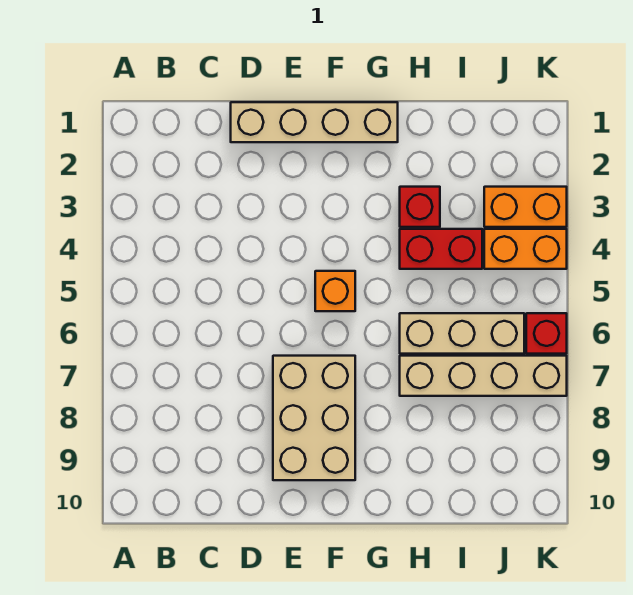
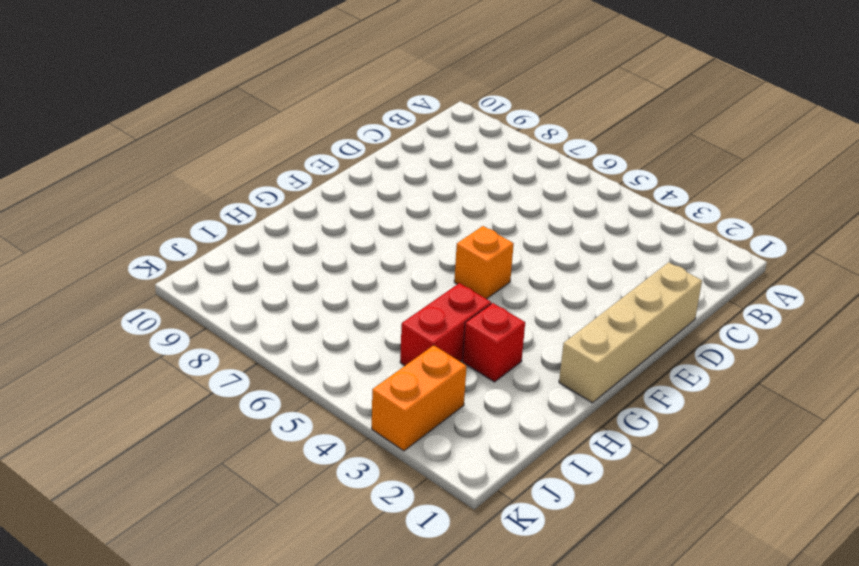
none -> tan 2x3 brick [273,356,355,480]
none -> tan 1x3 brick [400,313,524,354]

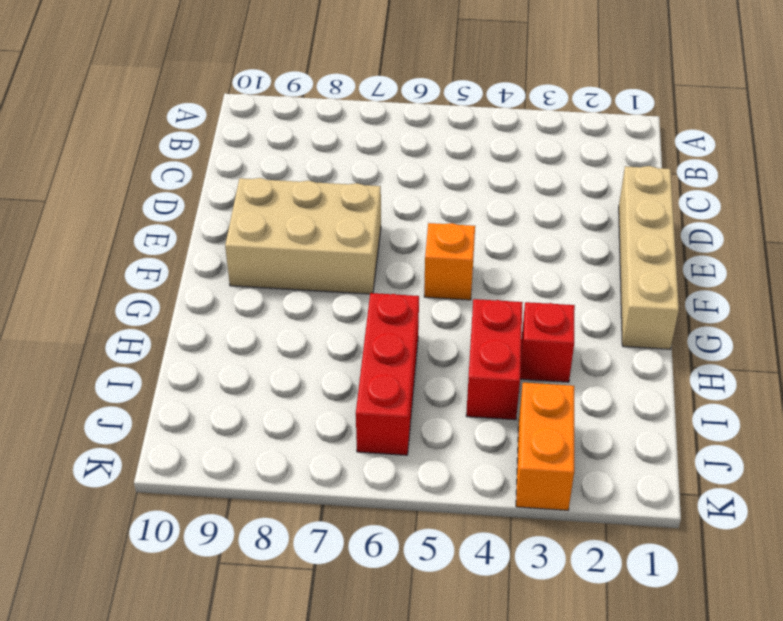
red 1x3 brick [356,293,419,455] -> tan 1x3 brick [400,313,524,354]
none -> tan 1x4 brick [400,356,567,396]
none -> orange 1x2 brick [484,229,567,269]

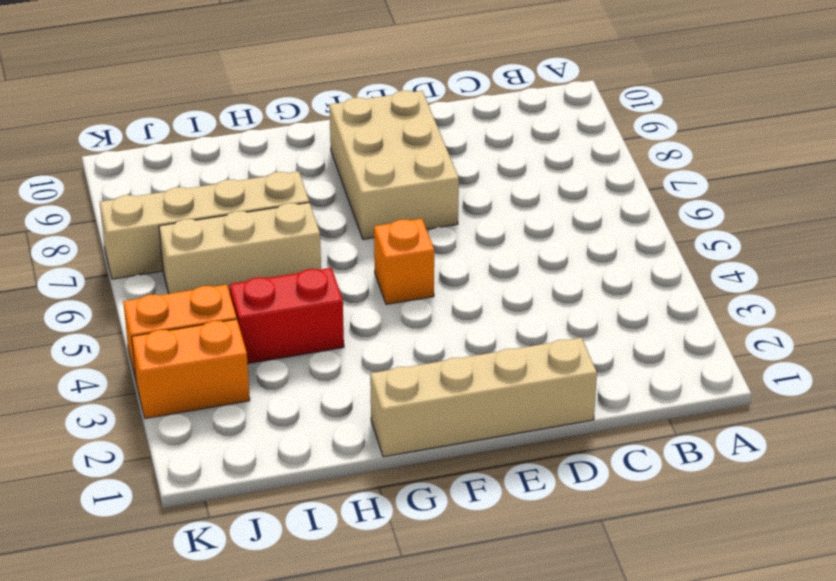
none -> red 1x1 brick [400,187,440,227]
none -> red 1x1 brick [526,313,567,354]

